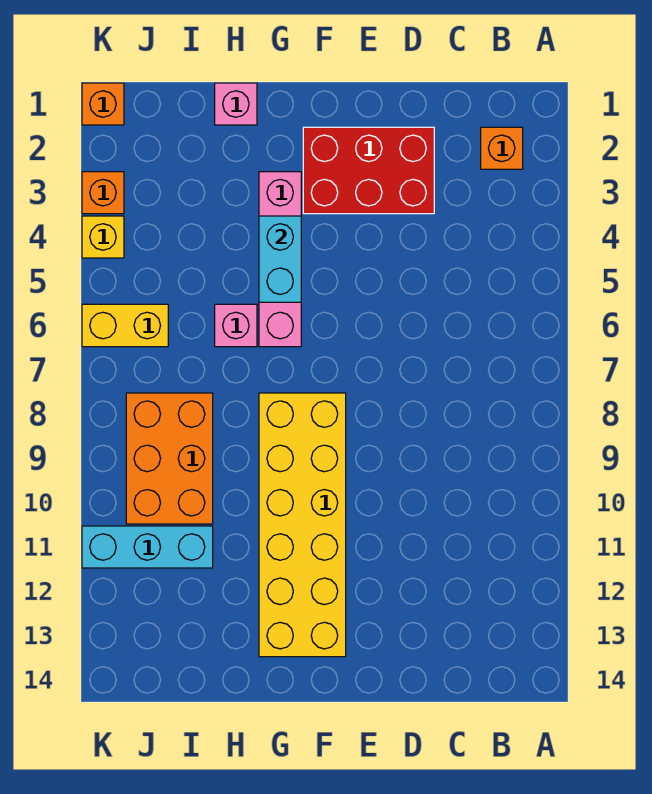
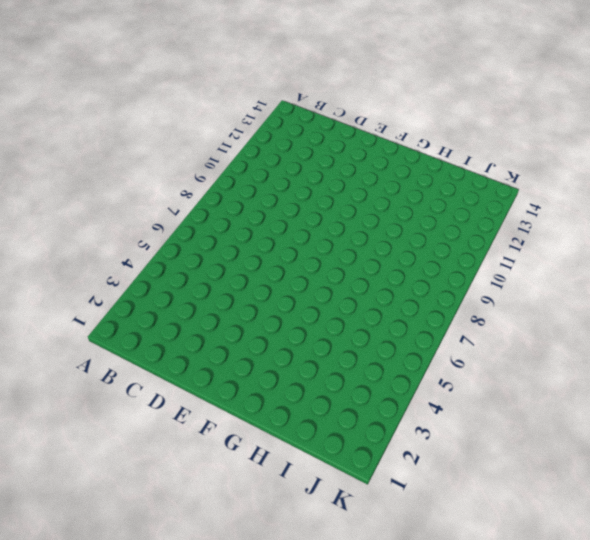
none -> orange 1x1 brick [481,127,523,169]
none -> red 2x3 brick [303,127,434,214]
none -> yellow 2x6 brick [259,393,346,657]

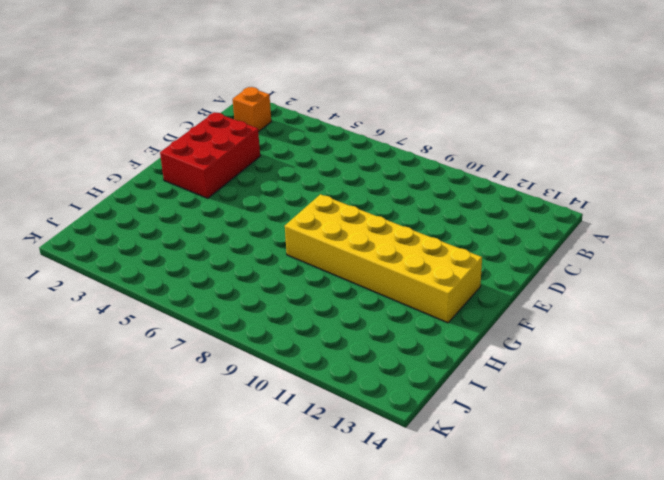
none -> pink 1x4 brick [259,172,301,347]
none -> pink 1x1 brick [215,83,257,125]
none -> pink 1x1 brick [215,304,257,347]

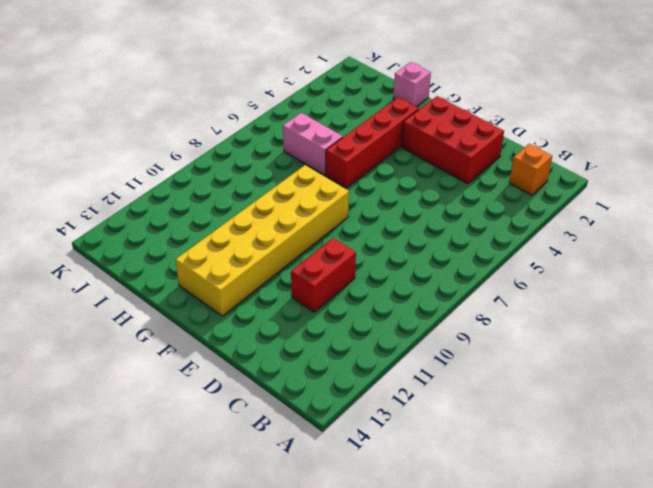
red 1x2 brick [291,238,356,312] -> none
red 1x4 brick [325,98,419,188] -> pink 1x4 brick [259,172,301,347]
pink 1x2 brick [283,113,343,175] -> pink 1x1 brick [215,304,257,347]
none -> orange 2x3 brick [126,393,213,524]
none -> cyan 1x3 brick [82,526,213,568]
none -> yellow 1x2 brick [82,304,168,347]

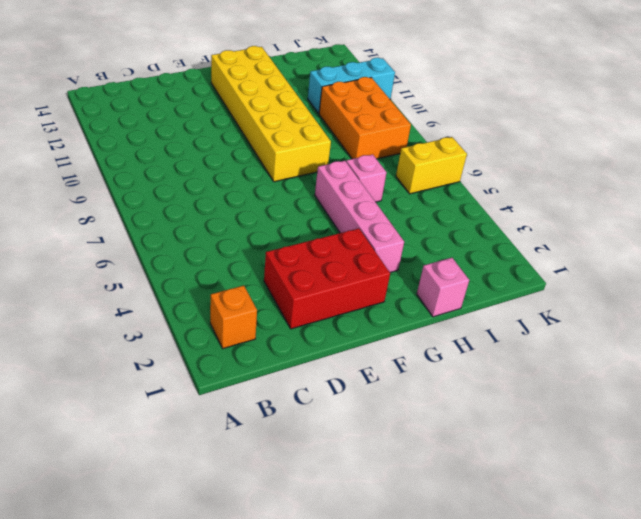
none -> orange 1x1 brick [82,83,124,125]
none -> orange 1x1 brick [82,172,124,214]
none -> yellow 1x1 brick [82,216,124,258]

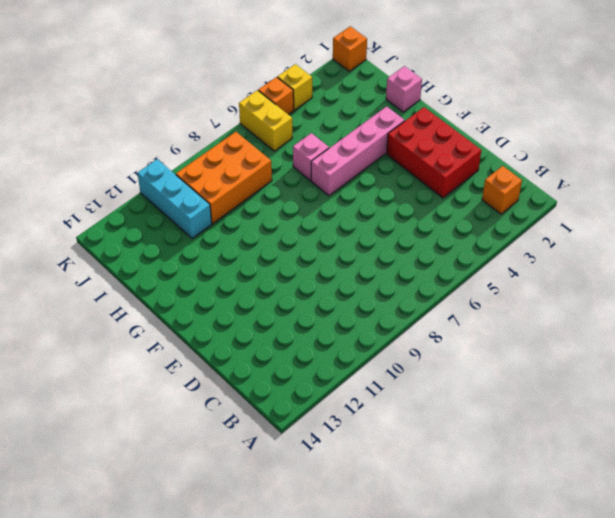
orange 1x1 brick [258,77,294,115] -> orange 1x1 brick moved to [82,172,124,214]
none -> yellow 2x6 brick [259,393,346,657]
none -> cyan 1x2 brick [259,216,301,302]

